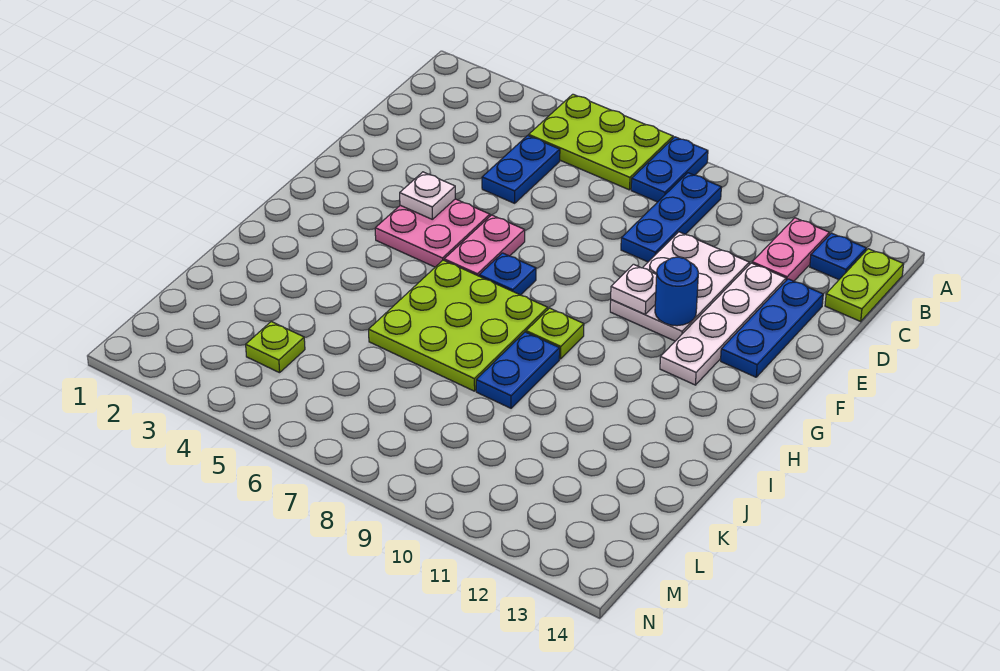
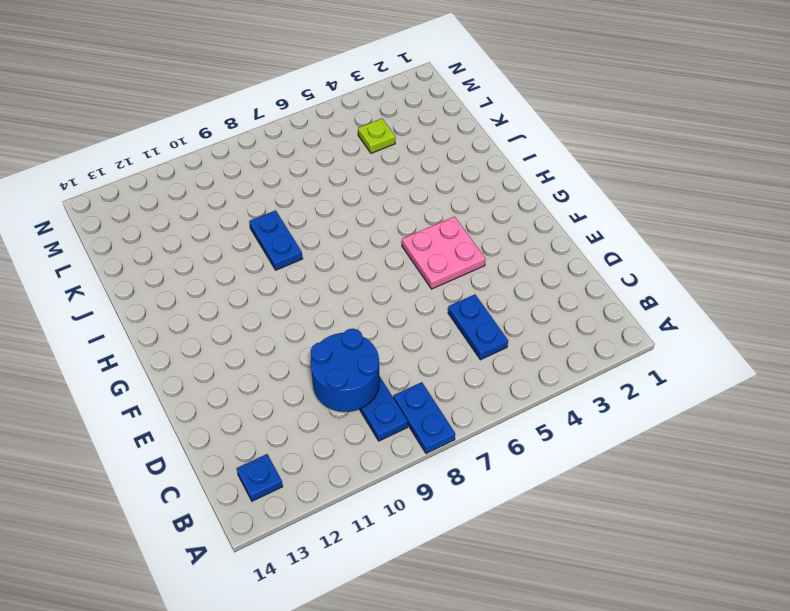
blue 2x2 round brick [311,329,380,412] -> none
none -> lime 2x3 plate [528,94,673,190]
none -> pink 1x2 plate [752,218,830,281]
none -> lime 1x2 plate [825,249,904,321]

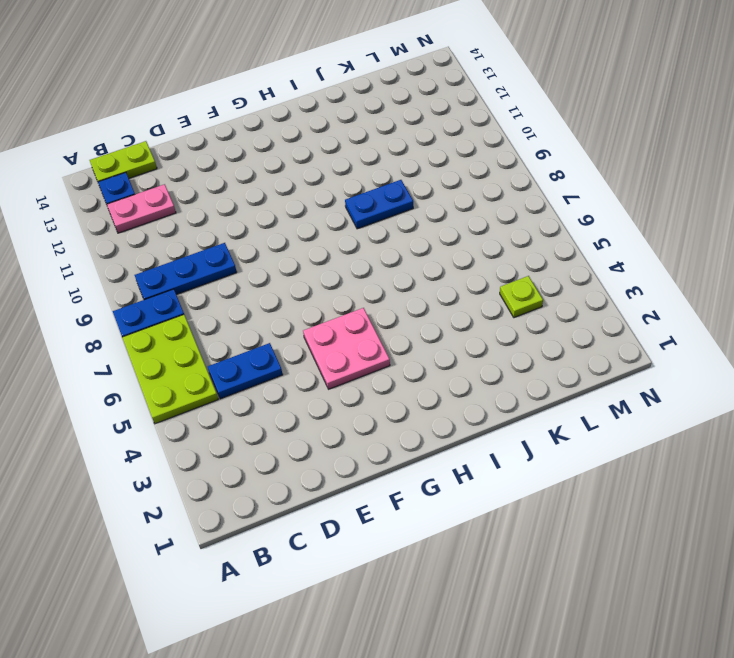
none -> white 2x3 plate [610,232,749,341]
none -> white 1x4 plate [660,263,786,385]
none -> blue 1x3 plate [721,279,823,377]

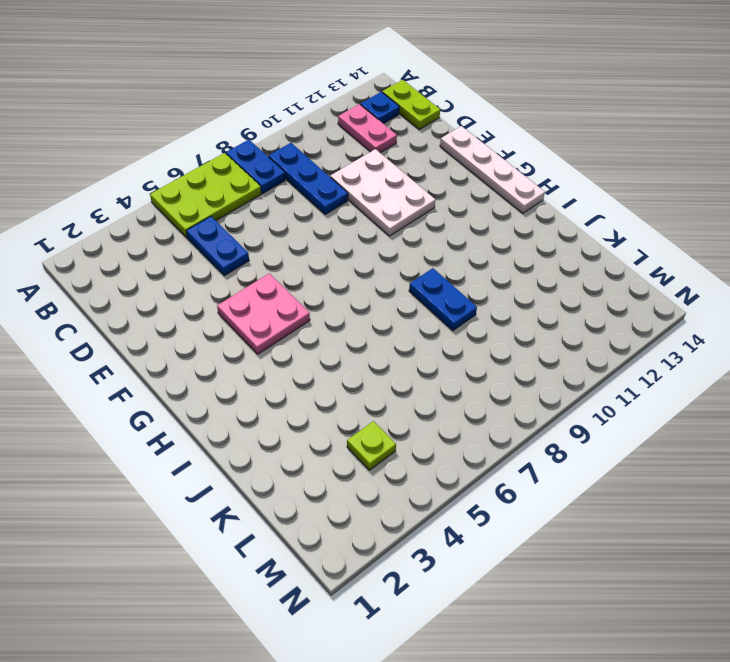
white 1x4 plate [440,126,545,213] -> white 1x4 plate moved to [660,263,786,385]
none -> blue 1x3 plate [721,279,823,377]
none -> pink 1x2 plate [444,215,525,276]
none -> blue 1x1 plate [479,253,536,295]

